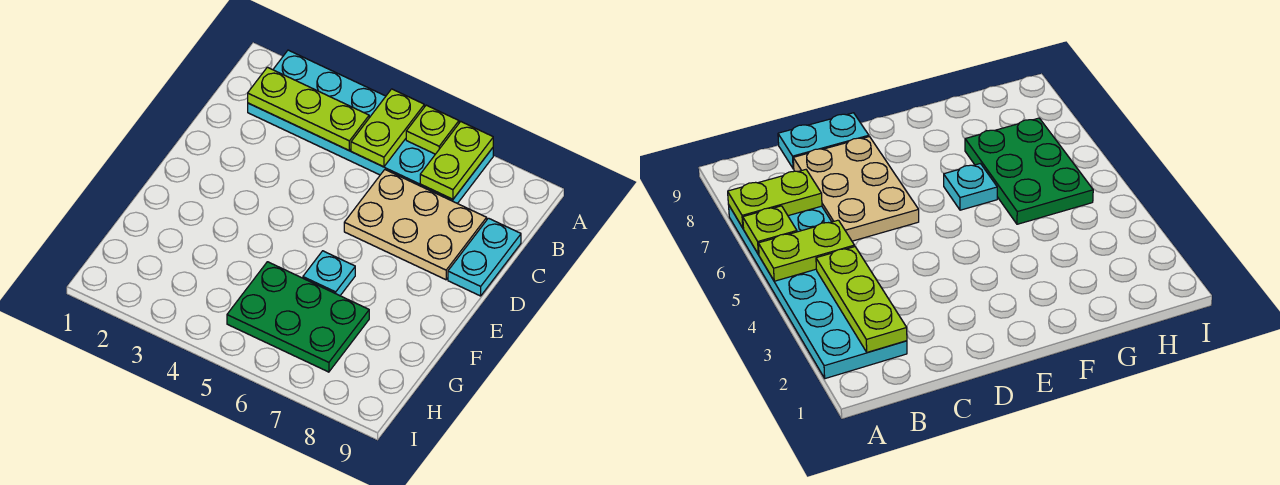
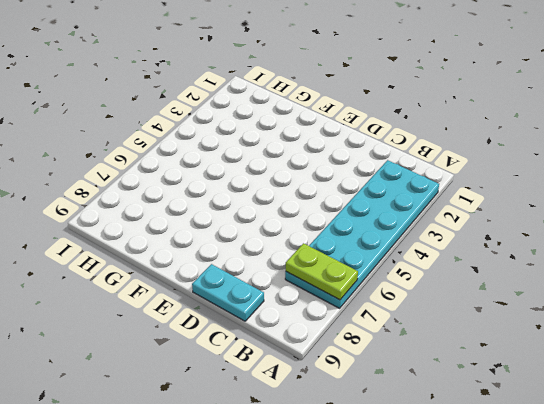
none -> tan 2x3 plate [344,170,487,280]
none -> cyan 1x1 plate [303,251,355,296]

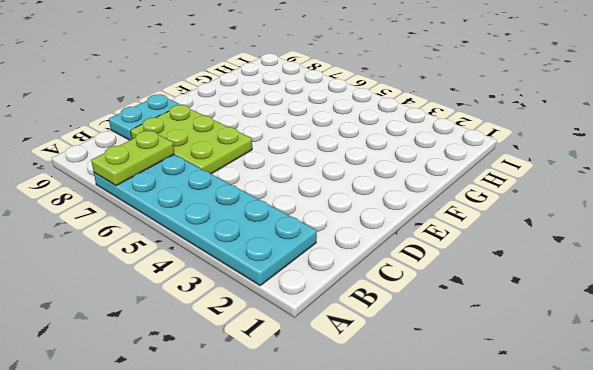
lime 2x3 plate [130,105,252,174] -> tan 2x3 plate [344,170,487,280]
none -> cyan 1x1 plate [303,251,355,296]
none -> green 2x3 plate [227,262,369,372]

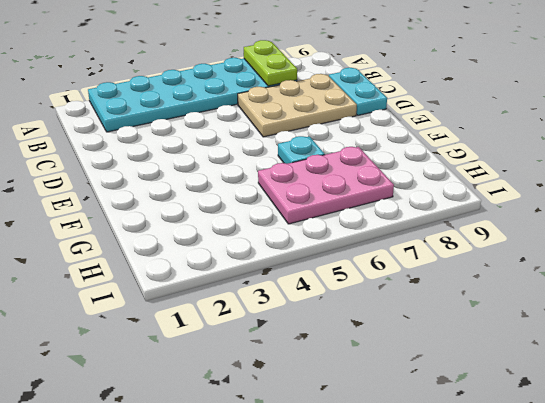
pink 2x3 plate [258,147,394,224] -> green 2x3 plate [227,262,369,372]
none -> lime 1x2 plate [351,89,424,167]
none -> lime 1x1 plate [406,105,459,154]

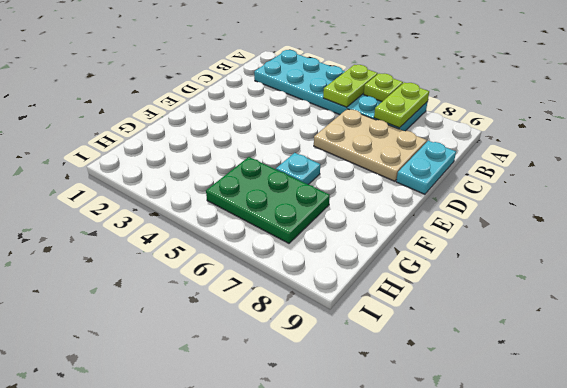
none -> lime 1x3 plate [248,67,369,151]

